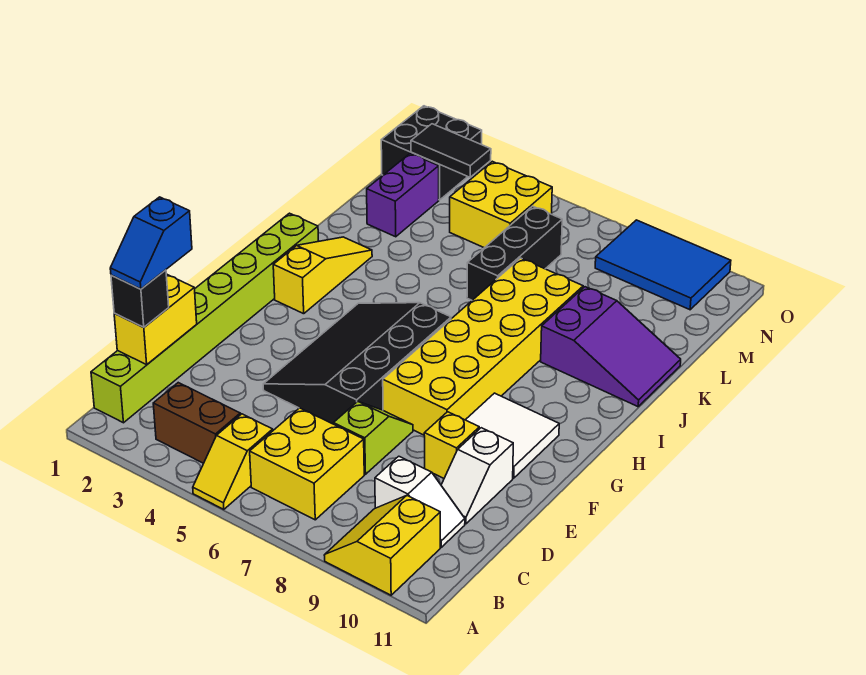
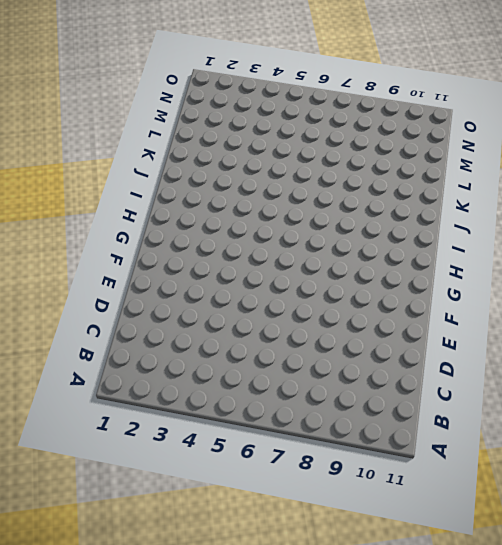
none -> yellow 1x2 slope [193,414,273,509]
none -> yellow 2x2 slope [324,496,440,595]
none -> lime 1x8 brick [91,213,319,423]

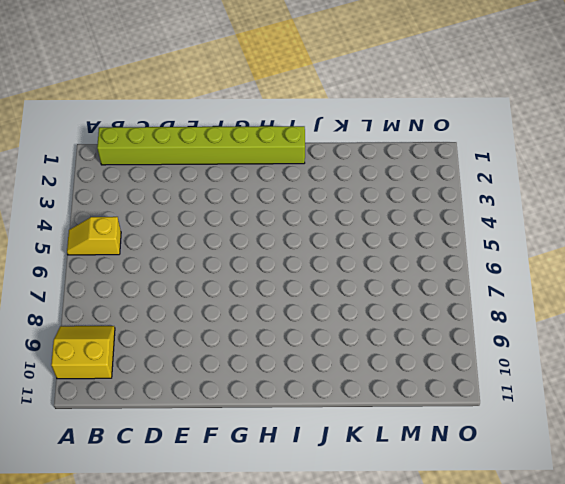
none -> brown 1x2 brick [153,383,240,463]
none -> yellow 2x2 brick [250,408,364,520]
none -> white 1x2 slope [375,456,465,547]

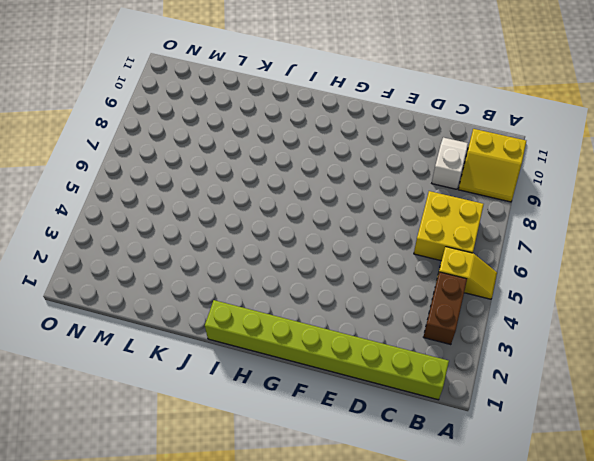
none -> lime 1x2 slope [333,401,413,474]
none -> white 1x2 slope [441,428,513,524]
none -> black 3x4 slope [263,303,451,424]

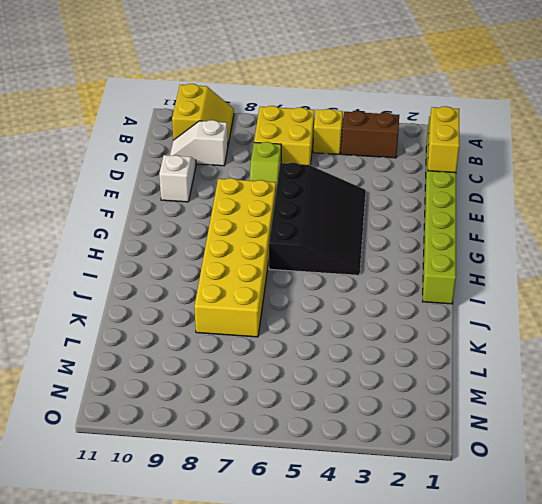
none -> yellow 1x1 brick [424,412,479,478]
none -> white 2x2 tile [466,393,559,478]
none -> yellow 1x3 slope [273,237,372,314]

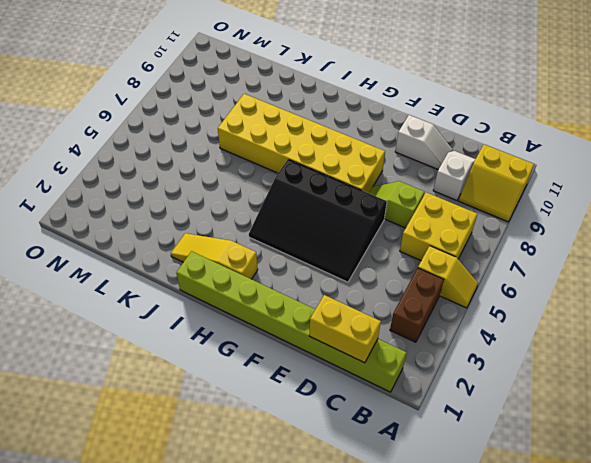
none -> yellow 1x1 brick [424,412,479,478]
none -> white 2x2 tile [466,393,559,478]
none -> purple 2x3 slope [541,287,681,407]

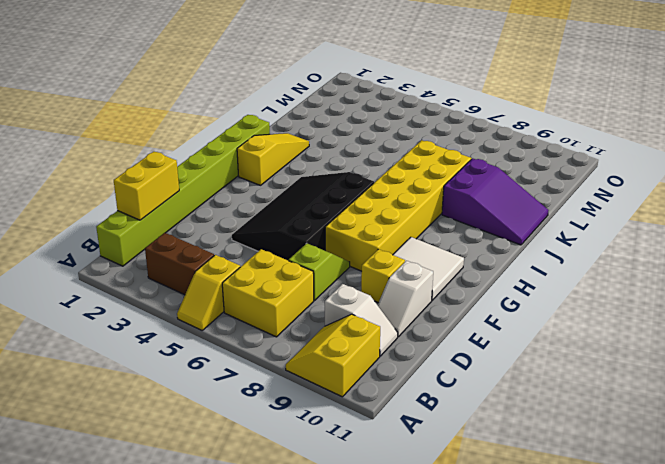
none -> black 1x3 brick [467,206,562,300]
none -> purple 1x2 brick [367,153,439,237]
none -> yellow 2x2 brick [450,161,552,248]

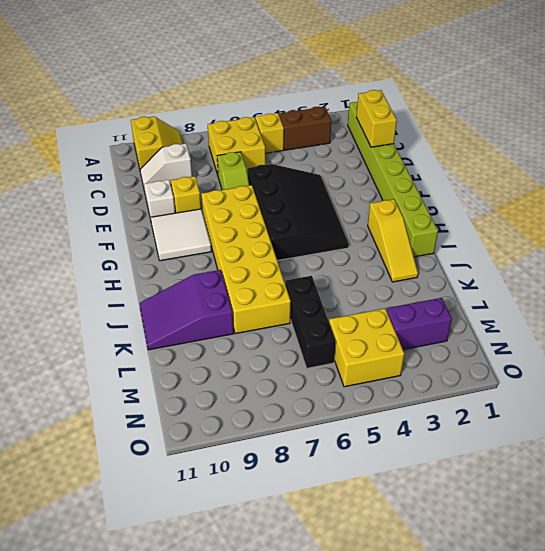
purple 1x2 brick [386,298,452,350] -> purple 1x2 brick turned to [367,153,439,237]
none -> black 2x2 brick [381,106,482,200]
none -> blue 2x3 tile [595,220,731,310]
none -> black 1x2 tile [411,124,491,177]

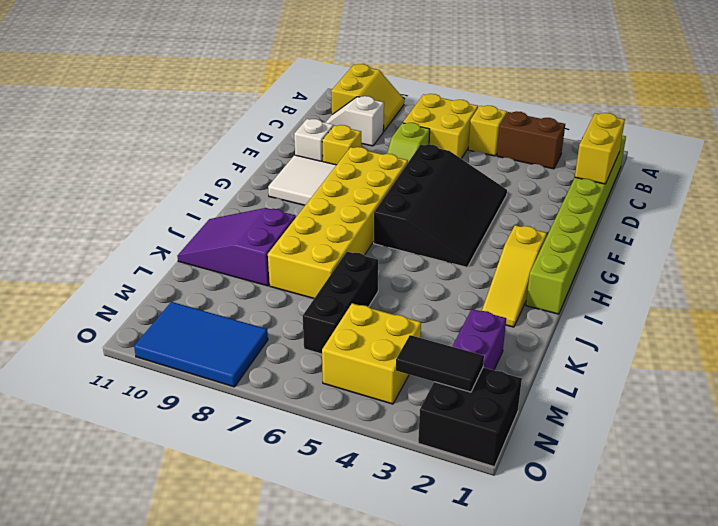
none -> black 1x1 brick [111,270,169,327]
none -> blue 1x2 slope [110,197,192,289]

